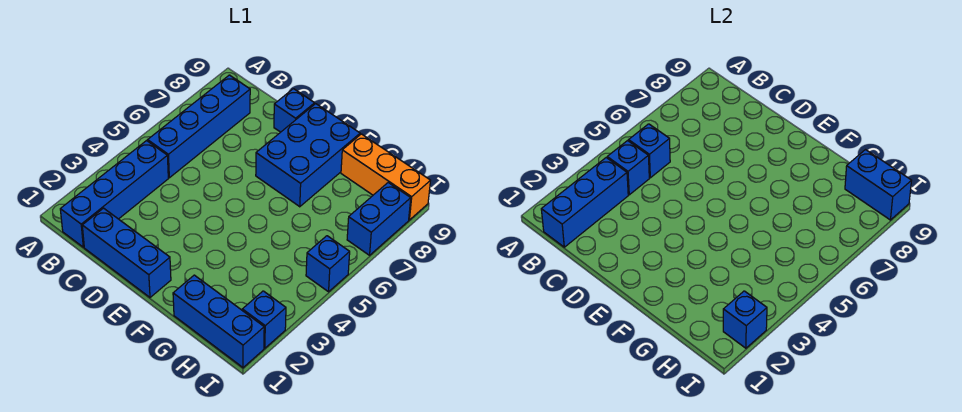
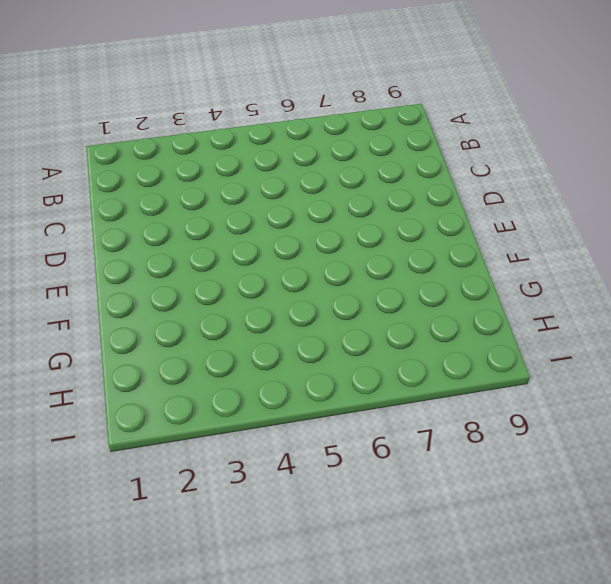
none -> blue 1x4 brick [60,141,168,247]
none -> blue 1x4 brick [148,75,250,178]
none -> blue 1x3 brick [82,208,171,297]

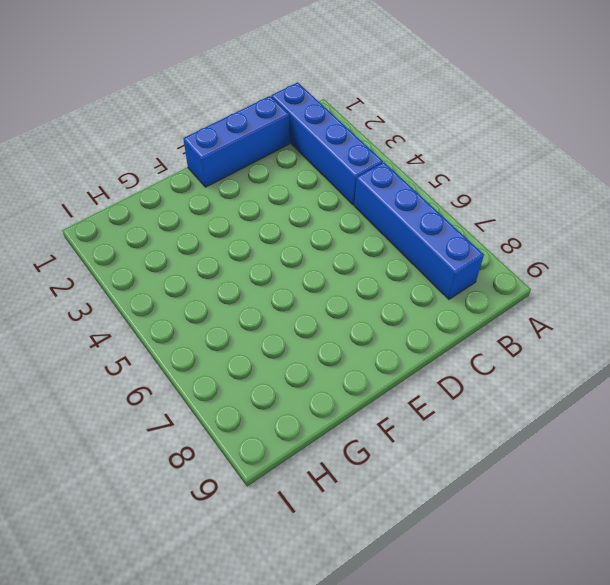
none -> blue 1x1 brick [274,89,315,132]
none -> blue 2x3 brick [256,104,360,207]
none -> blue 1x3 brick [173,275,264,368]

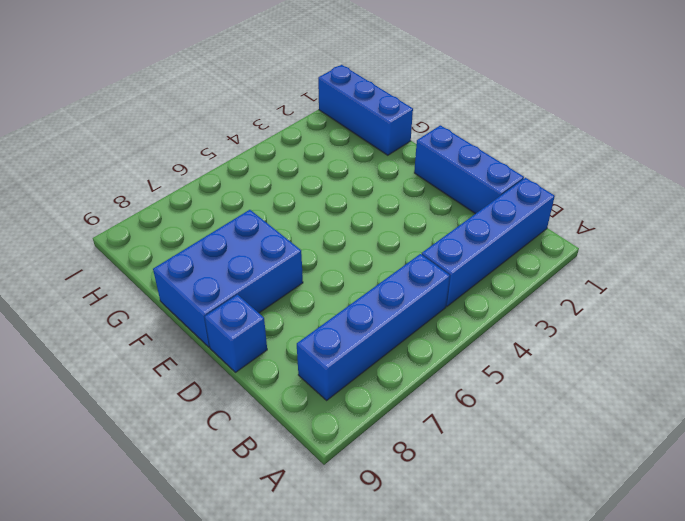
none -> orange 1x3 brick [341,134,431,220]
none -> blue 1x1 brick [242,291,286,348]
none -> blue 1x1 brick [306,236,350,292]

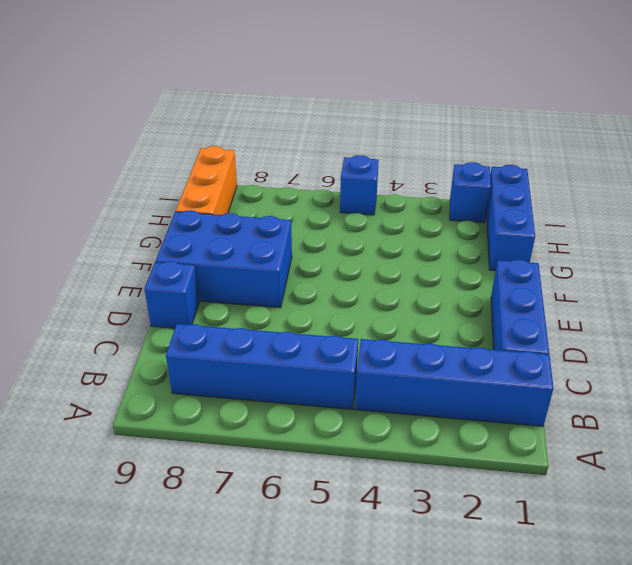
none -> blue 1x2 brick [347,183,411,255]
none -> blue 1x3 brick [541,158,628,247]
none -> blue 1x1 brick [607,141,649,195]

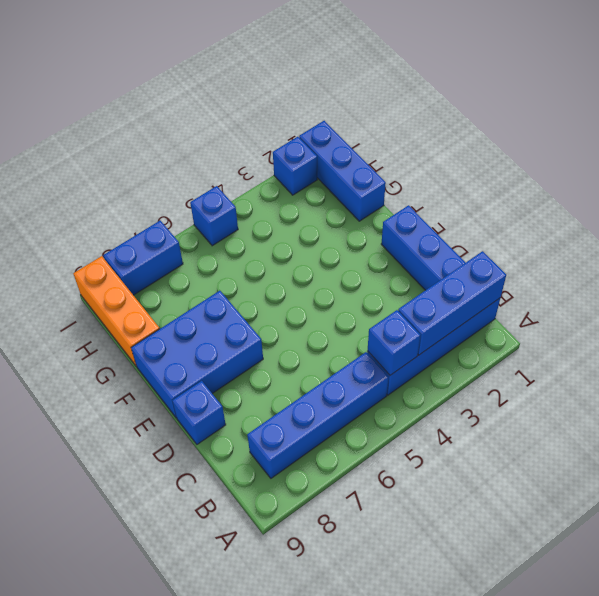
none -> blue 1x1 brick [629,124,670,178]
none -> blue 1x2 brick [845,150,912,220]
none -> blue 1x1 brick [723,291,767,348]

